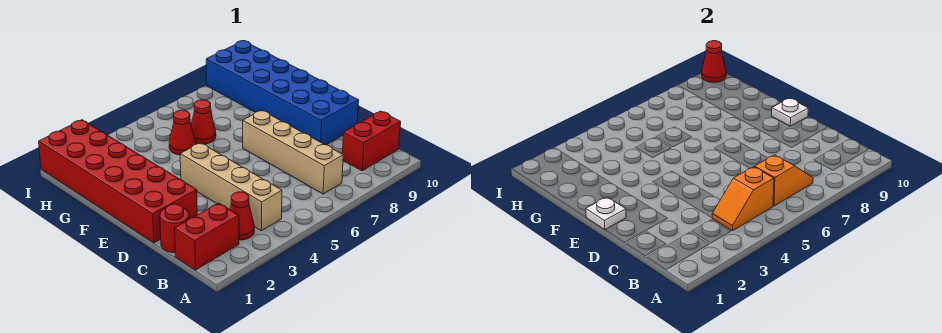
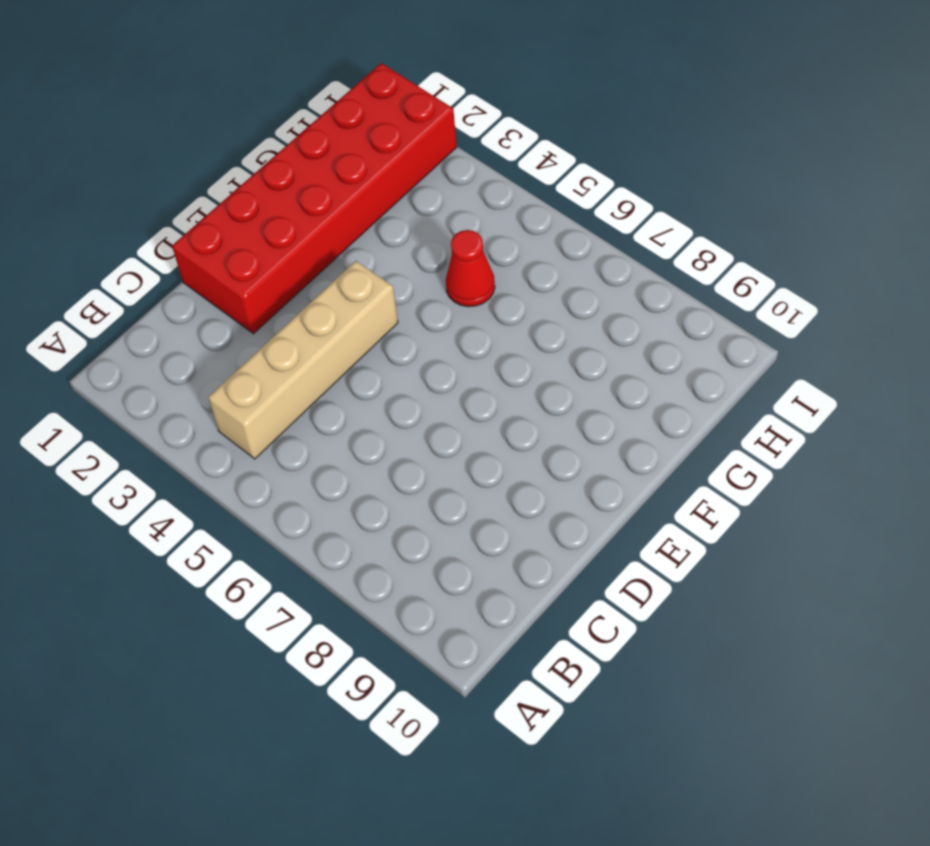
none -> red 1x2 brick [175,203,239,270]
none -> red 1x1 cone [230,192,254,240]
none -> tan 1x4 brick [243,110,343,194]

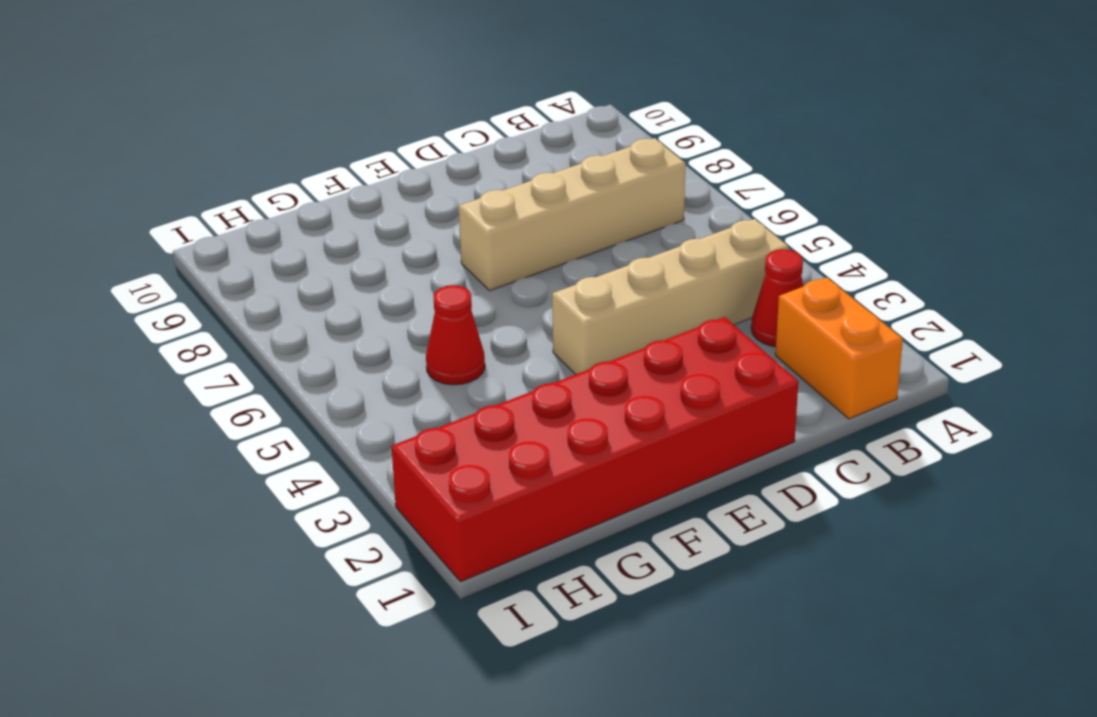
orange 1x2 brick [776,278,903,419] -> red 1x2 brick [175,203,239,270]
none -> red 1x2 brick [342,111,401,171]
none -> red 1x1 round brick [160,204,189,253]
none -> blue 2x6 brick [206,41,359,145]

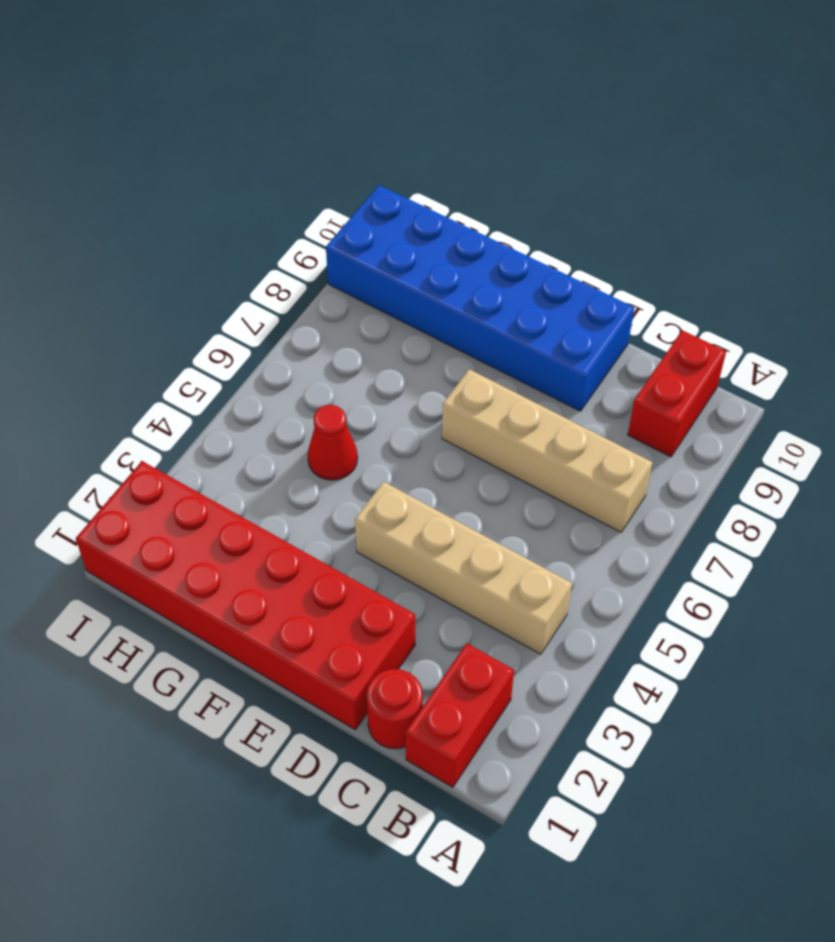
none -> red 1x1 cone [230,192,254,240]
none -> red 1x1 cone [191,100,216,144]
none -> orange 1x2 slope [712,167,774,231]

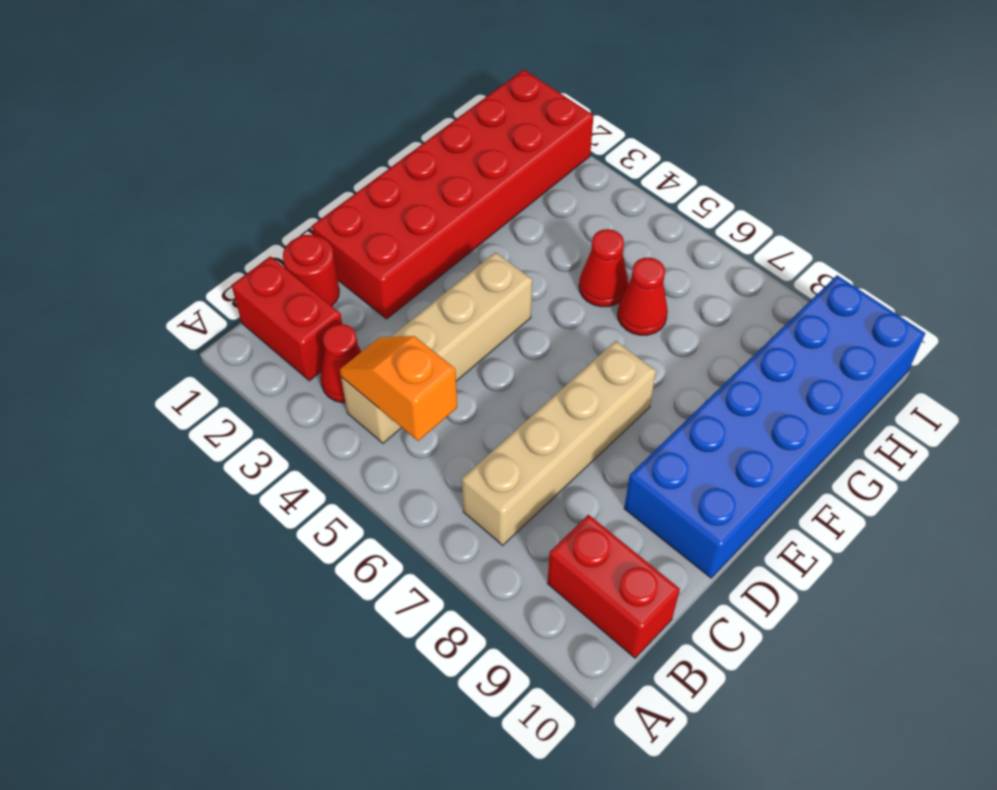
none -> orange 1x2 slope [755,155,813,206]
none -> white 1x1 plate [586,197,626,230]
none -> white 1x1 plate [772,98,808,126]

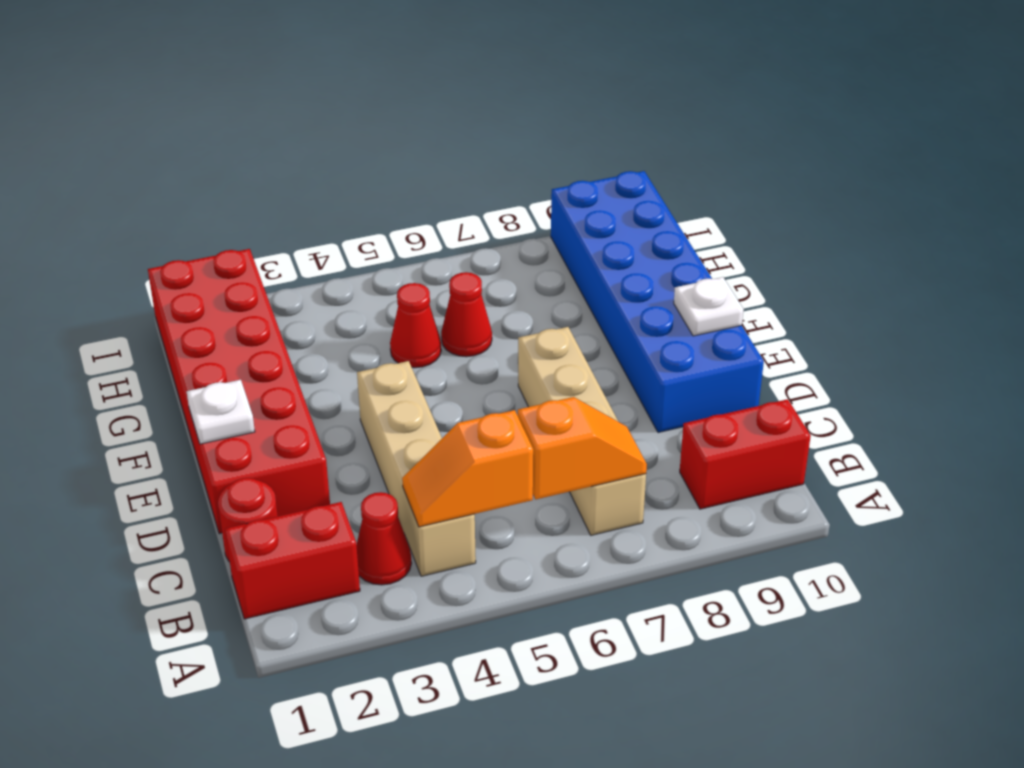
none -> red 1x1 cone [702,41,726,82]

